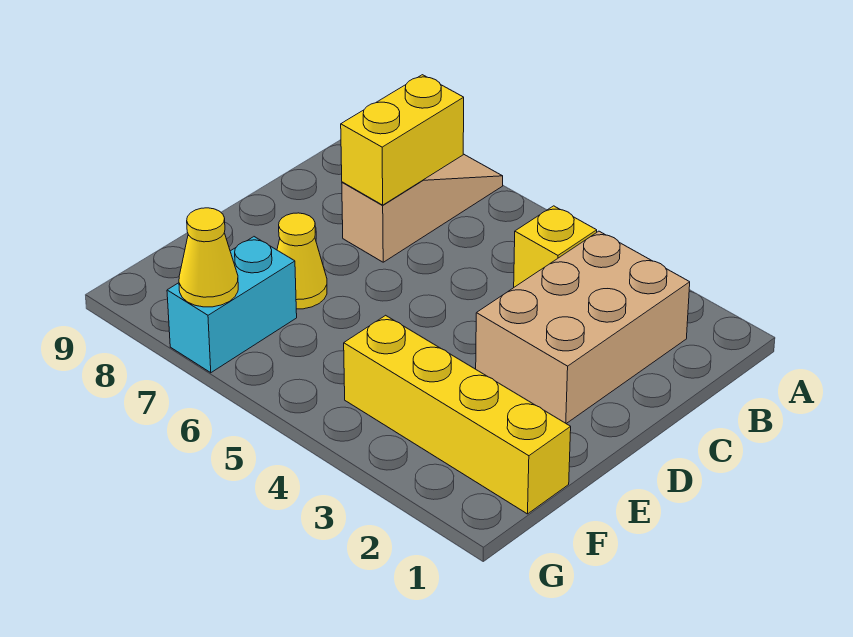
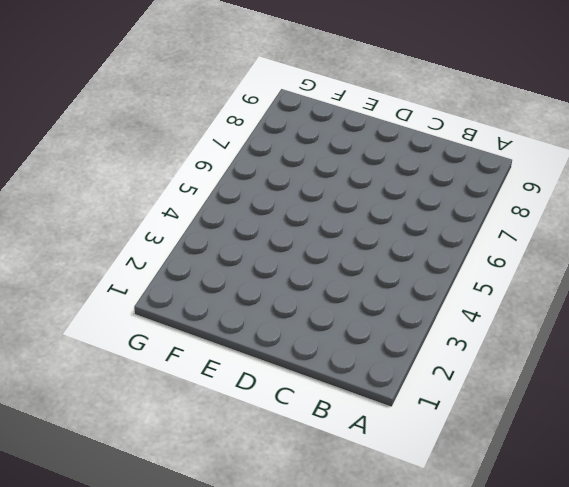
none -> tan 1x3 slope [342,154,503,262]
none -> tan 2x3 brick [476,231,690,424]

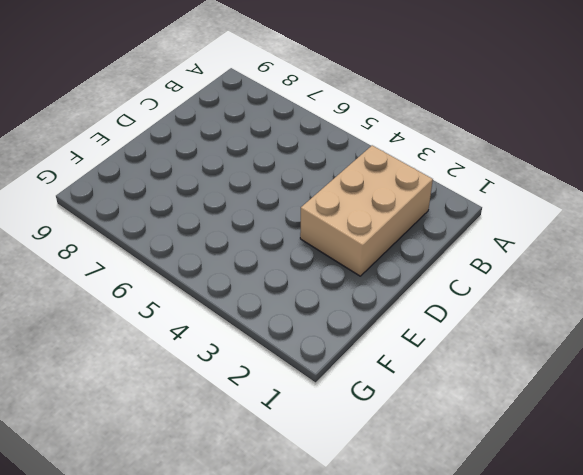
none -> tan 1x3 slope [342,154,503,262]
none -> yellow 1x1 brick [514,206,597,287]

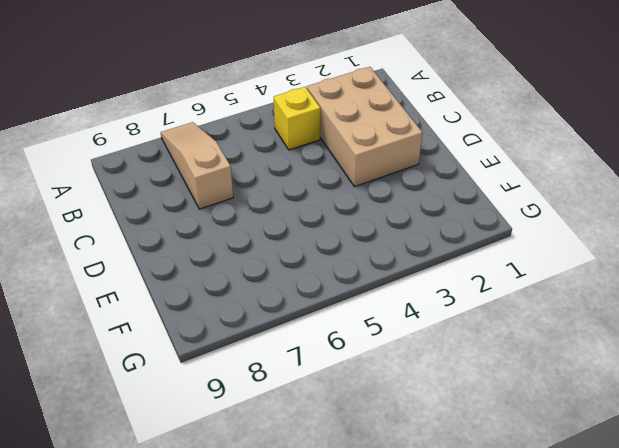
none -> yellow 1x1 cone [277,213,327,309]
none -> yellow 1x4 brick [344,315,571,514]

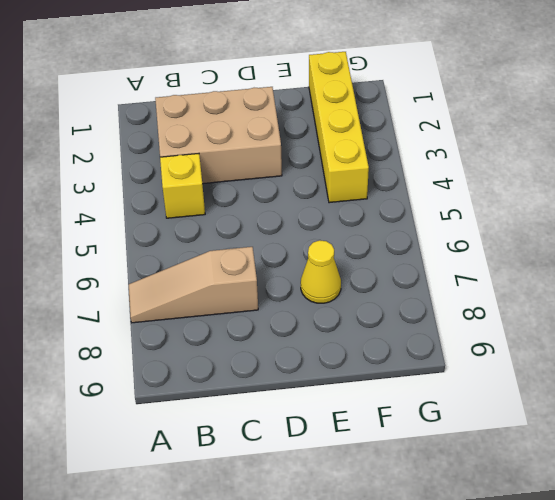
none -> cyan 1x2 brick [167,237,297,373]
none -> yellow 1x2 brick [341,75,464,205]

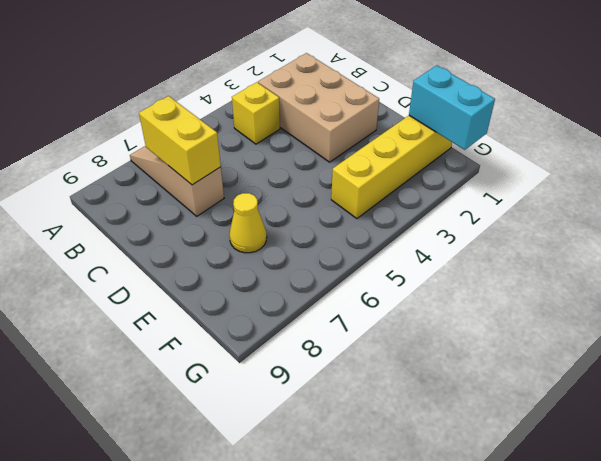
cyan 1x2 brick [409,65,495,150] -> cyan 1x2 brick moved to [167,237,297,373]
none -> yellow 1x1 cone [179,208,238,307]

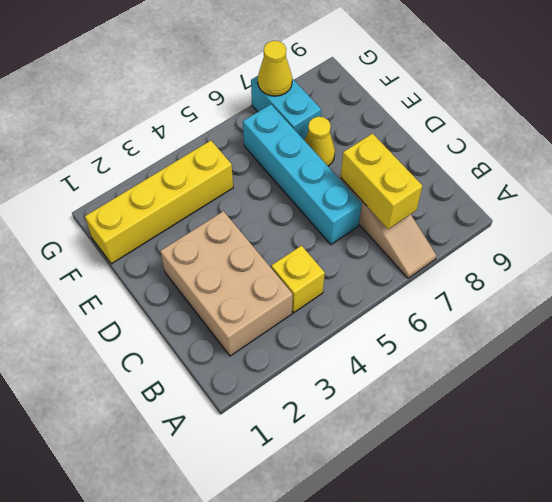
cyan 1x4 brick [243,104,362,244] -> none

